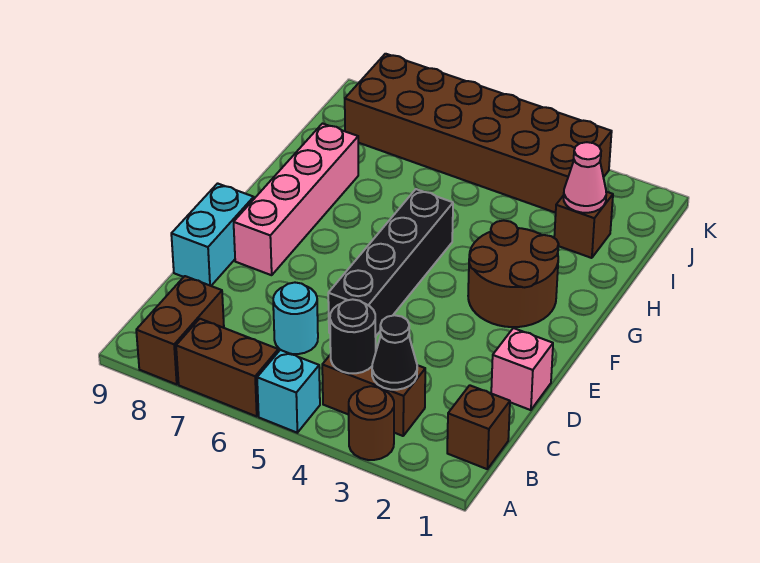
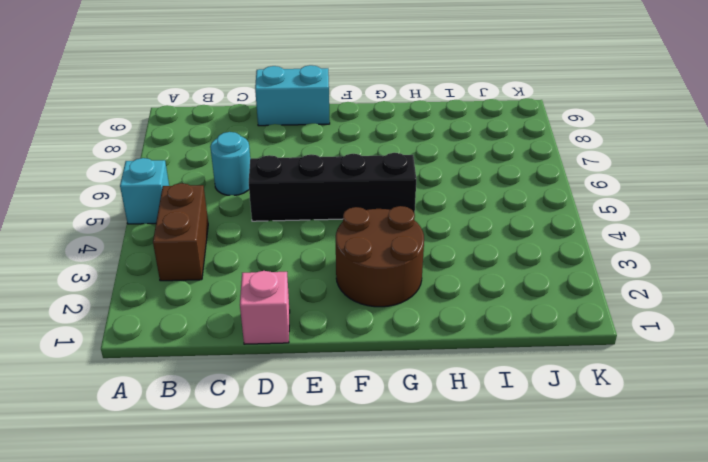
none -> brown 1x1 round brick [349,386,394,460]
none -> brown 1x2 brick [176,319,278,416]
none -> brown 1x2 brick [136,276,224,384]

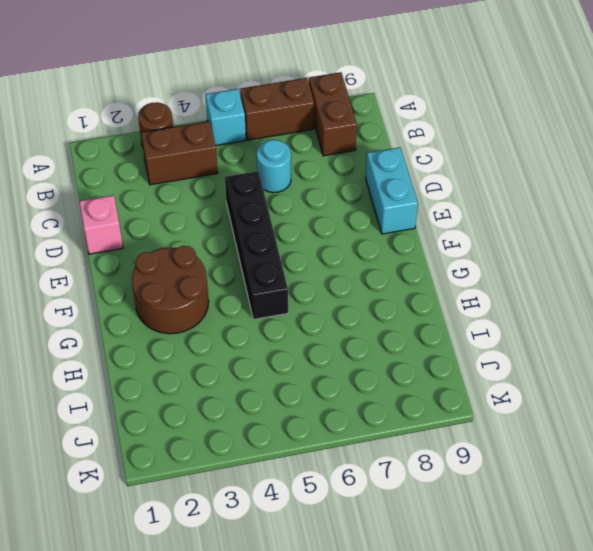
none -> brown 1x1 brick [447,385,510,469]
none -> pink 1x4 brick [234,124,358,275]
none -> brown 1x1 brick [554,192,613,258]

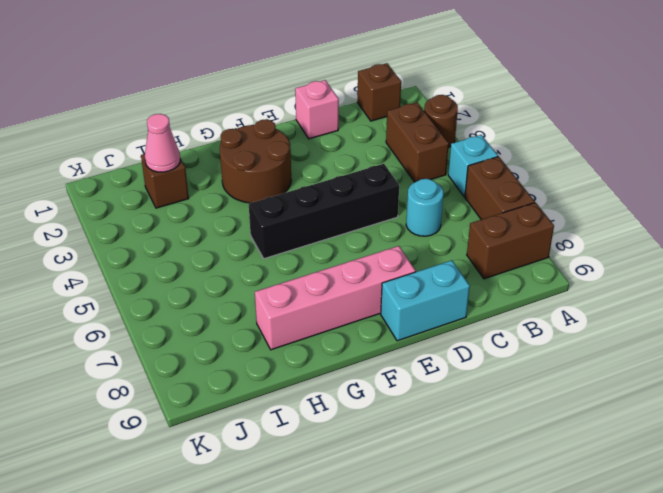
none -> brown 2x6 brick [345,54,612,213]
none -> black 1x1 cone [372,315,417,390]
none -> black 1x1 round brick [330,299,376,373]

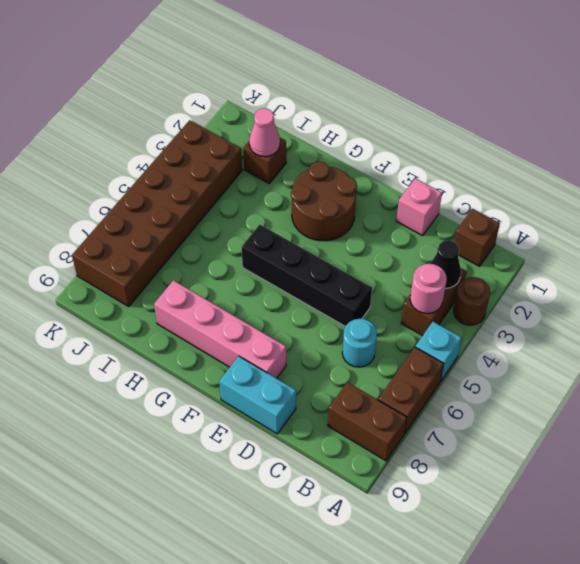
pink 1x1 round brick [410,264,447,313] -> black 1x1 round brick [330,299,376,373]

